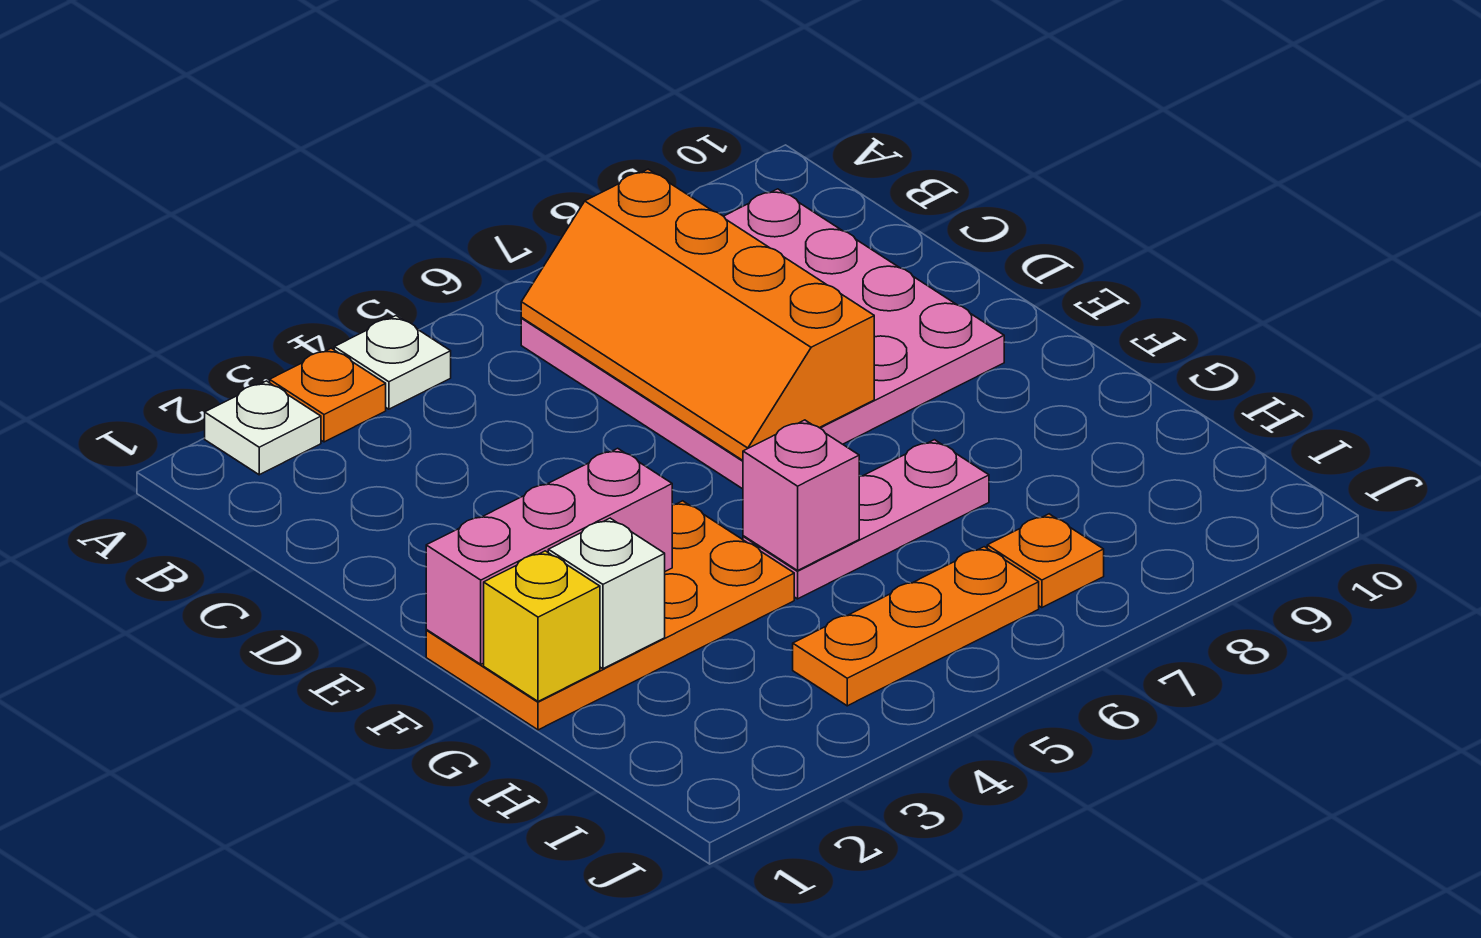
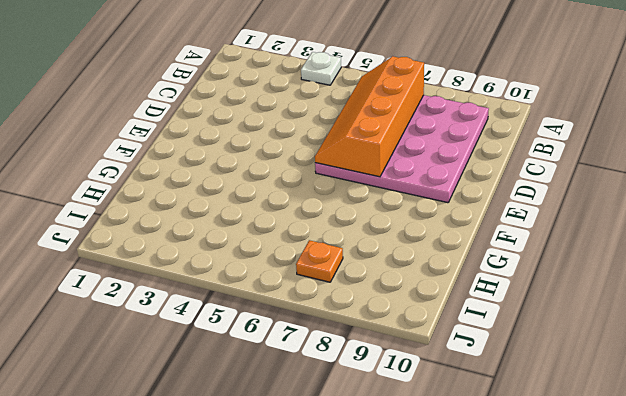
none -> white 1x1 plate [205,381,321,475]
none -> orange 1x1 plate [270,348,386,442]
none -> orange 2x4 plate [426,501,794,730]

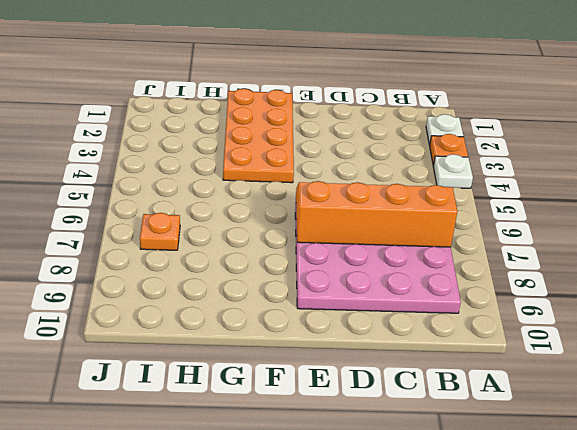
none -> pink 1x3 plate [743,440,989,599]
none -> orange 1x3 plate [793,547,1039,706]
none -> pink 1x3 brick [426,448,672,664]

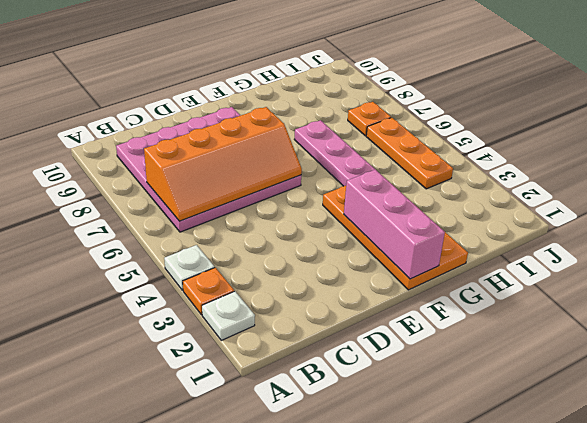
none -> yellow 1x1 brick [484,551,600,701]
none -> white 1x1 brick [548,518,665,669]
none -> pink 1x1 brick [743,420,859,570]

